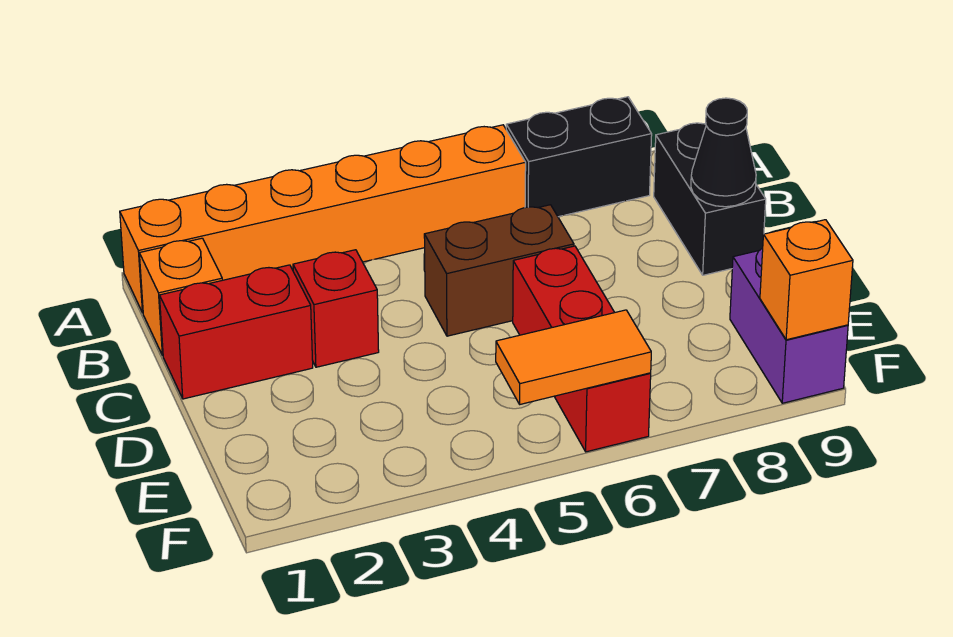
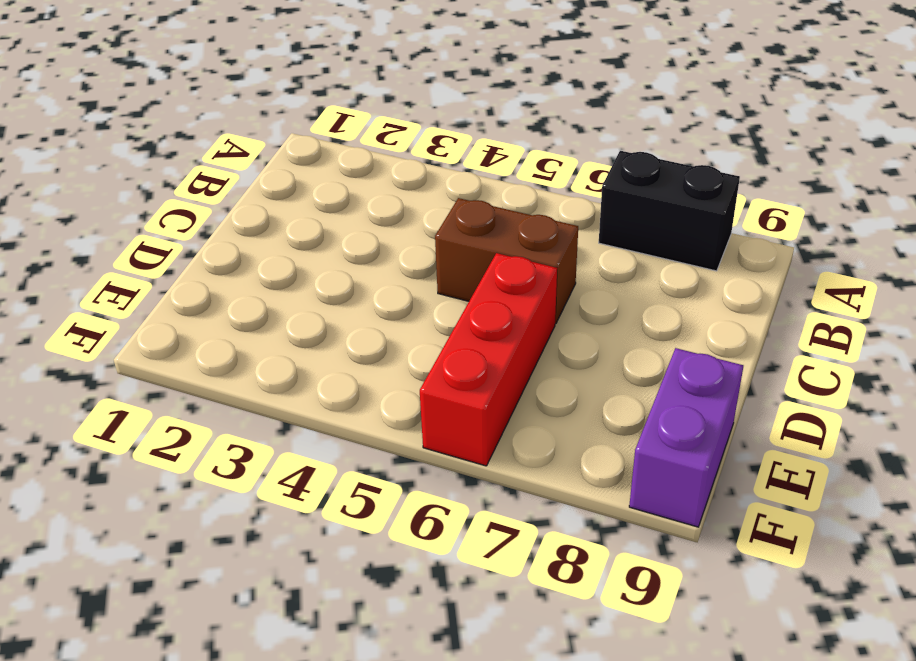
none -> orange 1x6 brick [120,125,526,313]
none -> orange 1x1 brick [139,238,222,355]
none -> black 1x2 brick [654,123,766,275]

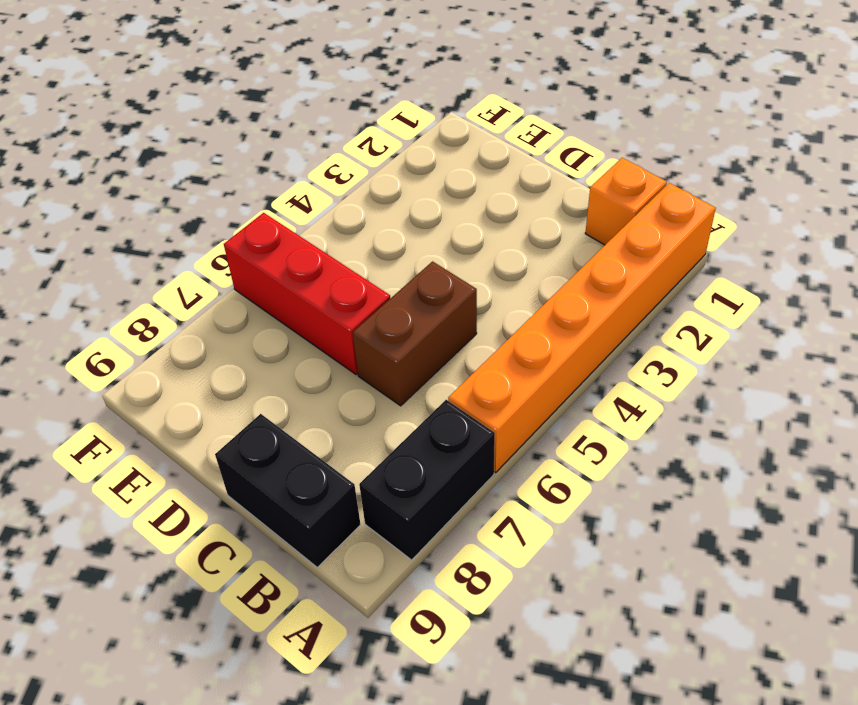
none -> red 1x2 brick [160,265,313,399]
none -> red 1x1 brick [293,250,379,367]
none -> purple 1x2 brick [730,248,848,403]

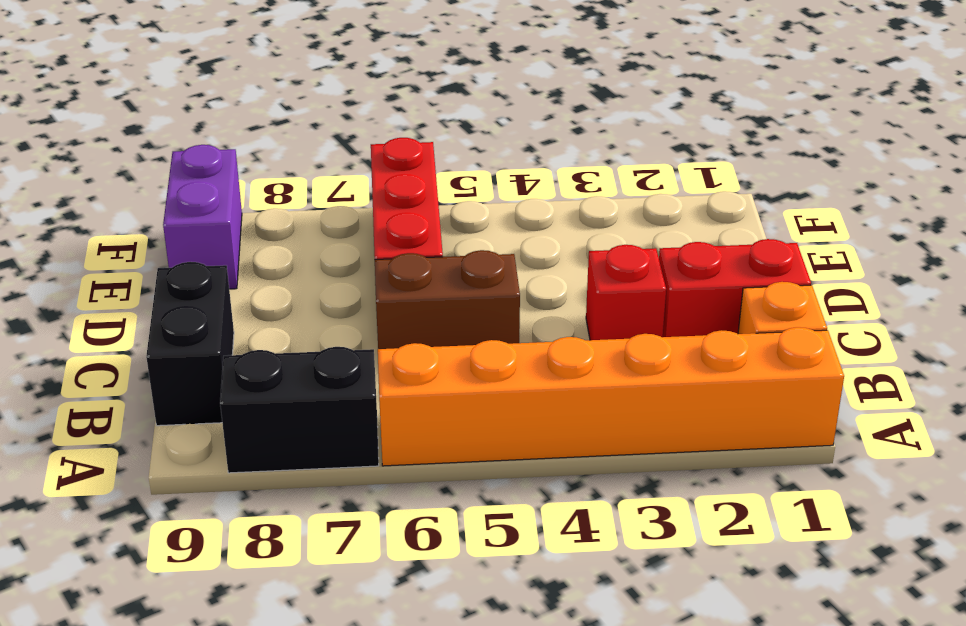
none -> black 1x1 cone [691,98,756,207]
none -> orange 1x2 tile [496,310,651,404]
none -> orange 1x1 brick [760,220,853,340]

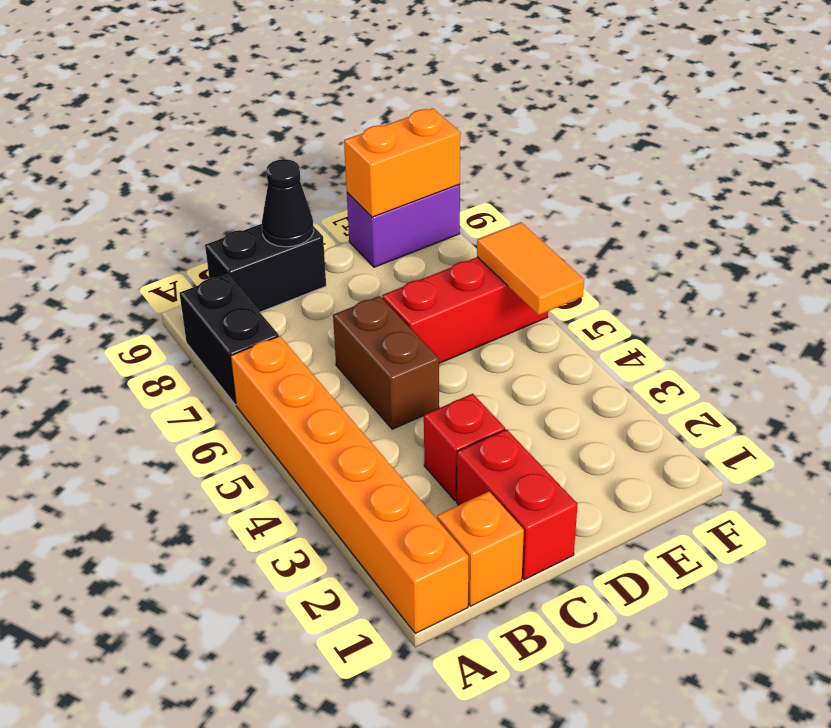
orange 1x2 brick [344,108,460,217] -> orange 1x1 brick [760,220,853,340]

